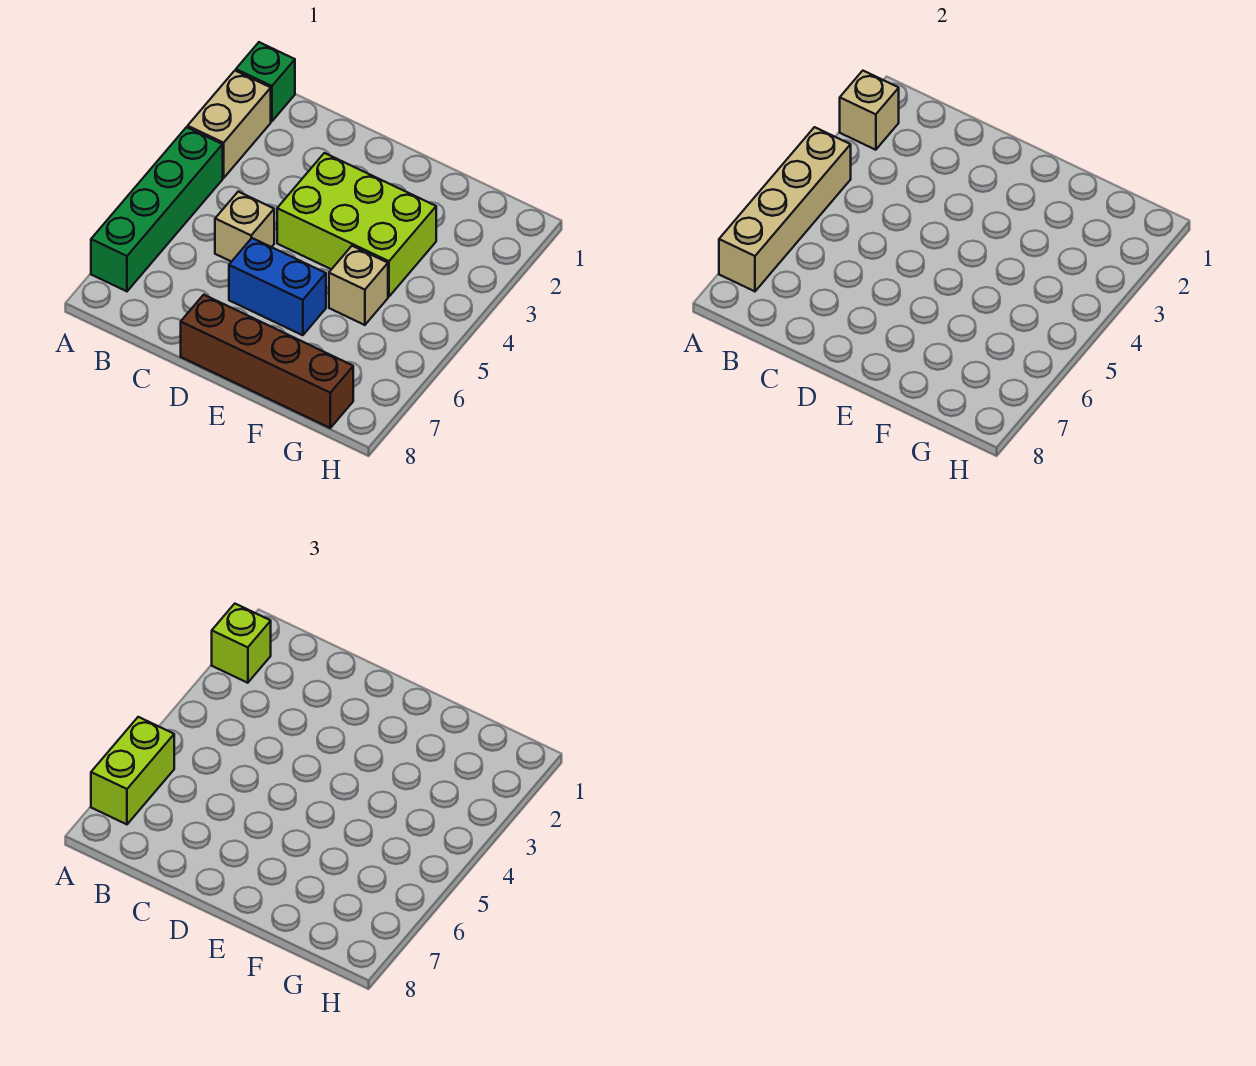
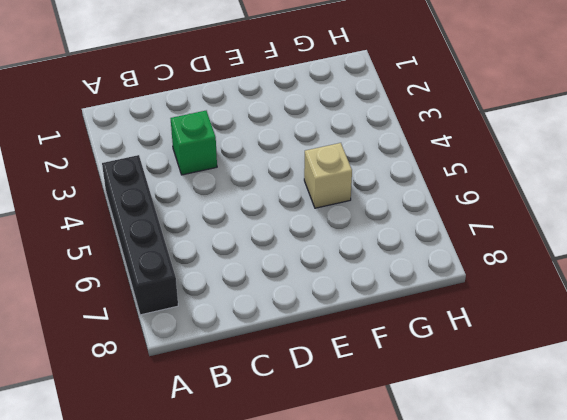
black 1x4 brick [102,155,178,315] -> green 1x4 brick [91,127,223,291]
green 1x1 brick [171,111,217,175] -> green 1x1 brick moved to [236,42,295,121]
none -> tan 1x2 brick [188,71,271,178]
none -> tan 1x1 brick [215,192,274,262]
none -> lime 2x3 brick [277,153,436,297]

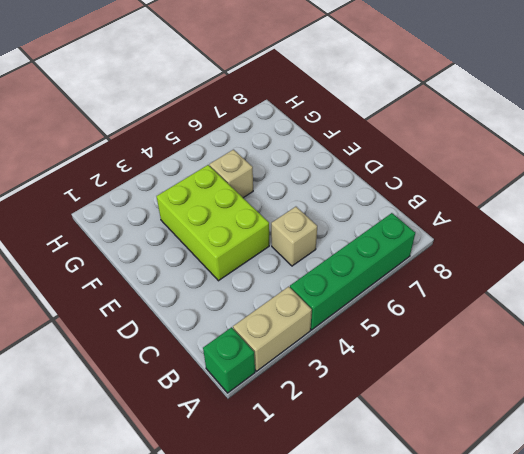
none -> blue 1x2 brick [229,238,326,335]
none -> brown 1x4 brick [181,295,353,428]
none -> tan 1x1 brick [840,71,899,150]

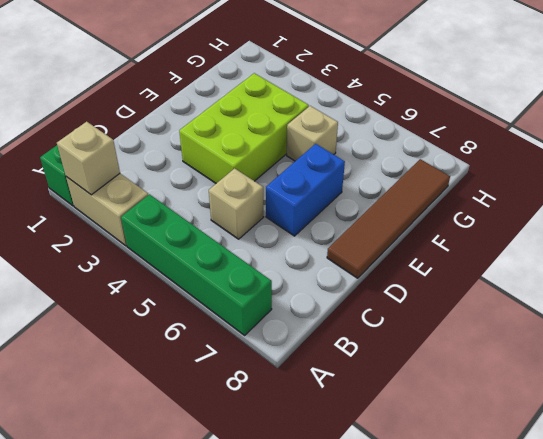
brown 1x4 tile [327,159,450,278] -> brown 1x4 brick [181,295,353,428]
none -> tan 1x4 brick [719,127,851,291]
none -> lime 1x1 brick [212,604,271,683]
none -> lime 1x2 brick [91,717,174,824]

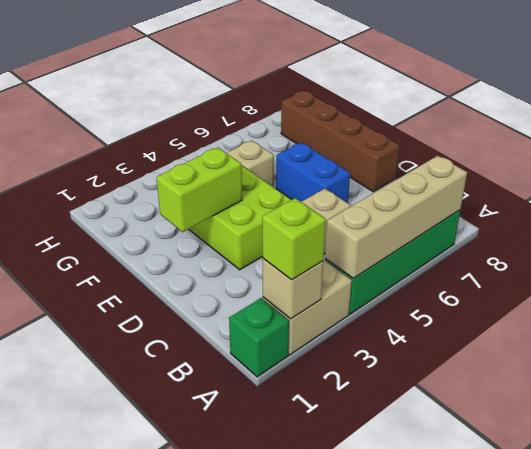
lime 1x2 brick [156,147,242,232] -> lime 1x2 brick moved to [91,717,174,824]

